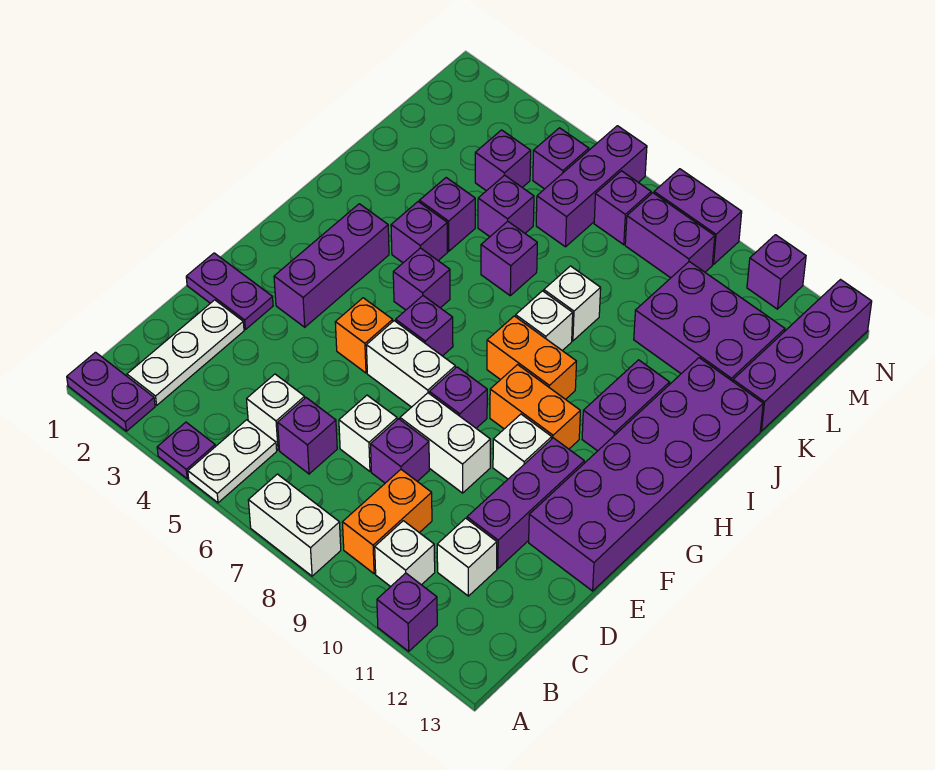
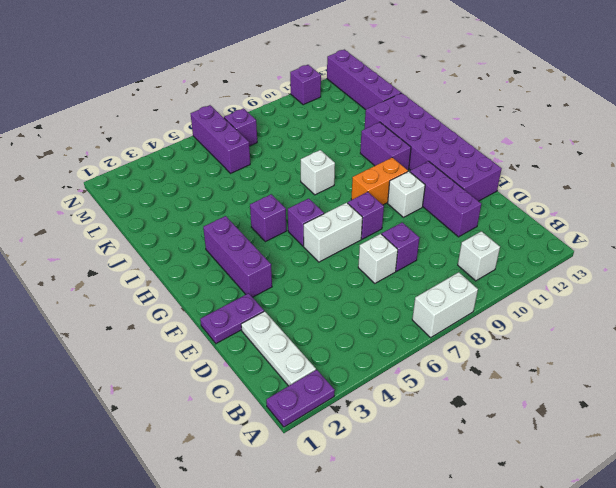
none -> purple 1x1 plate [157,422,215,479]
none -> white 1x2 plate [188,420,277,503]
none -> purple 1x1 brick [377,573,437,651]
none -> orange 1x2 brick [342,470,432,574]

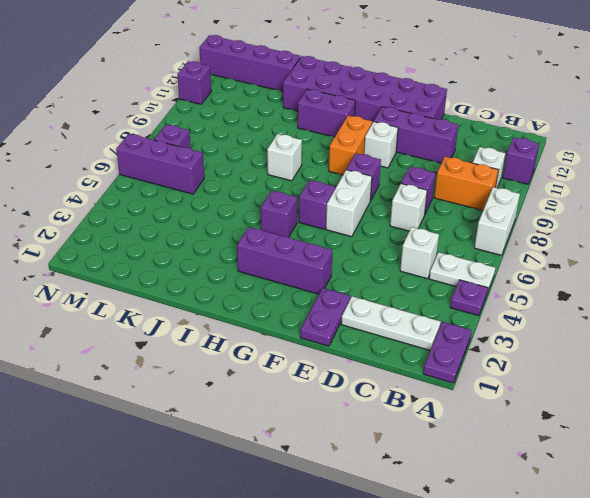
none -> purple 1x1 brick [278,398,337,474]
none -> white 1x1 brick [437,518,497,596]
none -> white 1x2 brick [400,393,490,493]
none -> orange 1x1 brick [335,298,393,373]

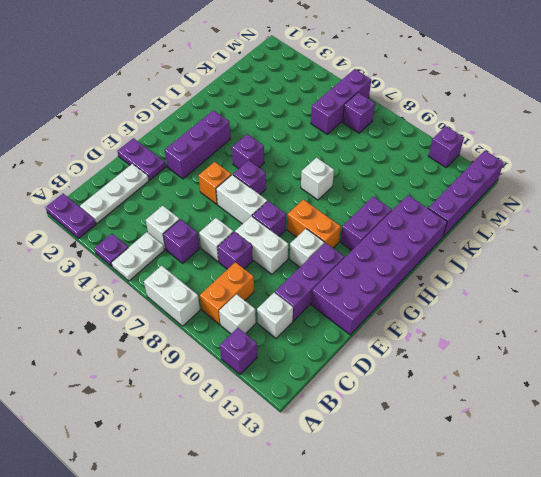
none -> orange 1x2 brick [487,316,577,399]
none -> purple 1x1 brick [391,202,448,263]
none -> purple 1x1 brick [419,178,475,251]
none -> purple 1x1 brick [481,221,537,296]

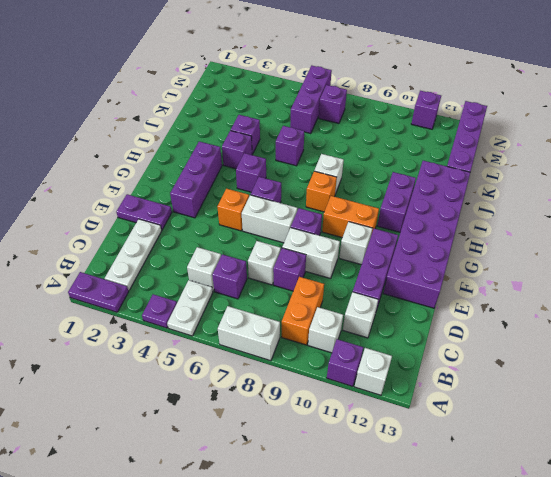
white 1x1 brick [355,348,392,395] -> white 1x1 brick moved to [544,266,601,341]
orange 1x1 brick [306,171,337,212] -> orange 1x2 brick [487,316,577,399]
none -> purple 1x1 brick [478,175,534,237]
none -> purple 2x3 brick [634,262,785,381]
none -> purple 1x1 brick [475,130,531,191]
none -> purple 1x1 brick [533,128,589,189]

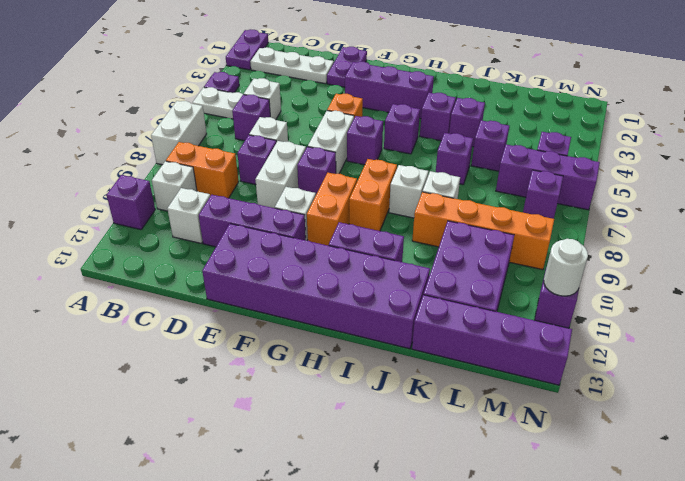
orange 1x4 brick [412,192,554,270] -> purple 1x2 brick [625,193,715,278]
white 1x1 round brick [544,239,588,296] -> none
none -> purple 1x1 brick [475,130,531,191]
none -> purple 1x2 brick [654,169,742,264]

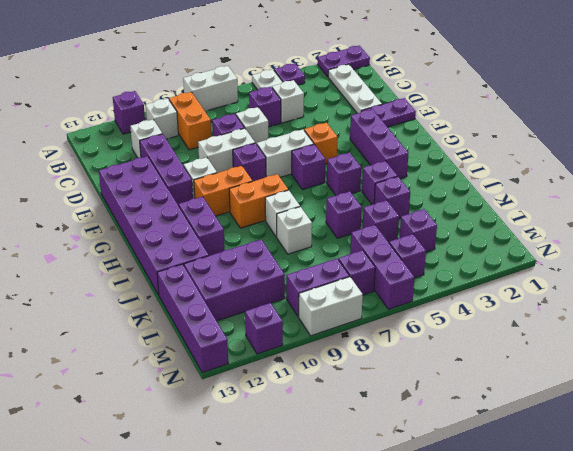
white 1x2 brick [299,277,363,336] -> purple 1x2 brick [654,169,742,264]

